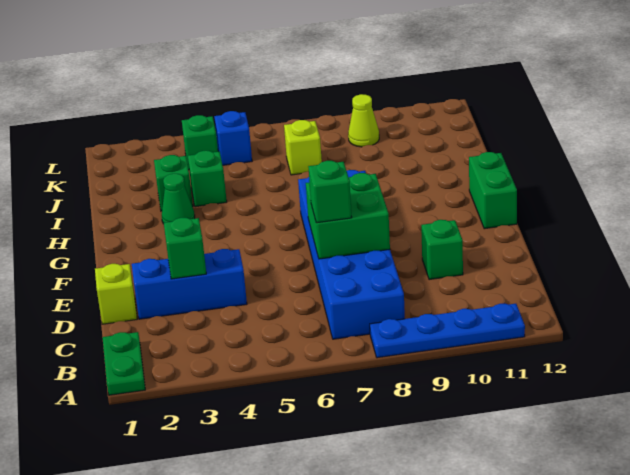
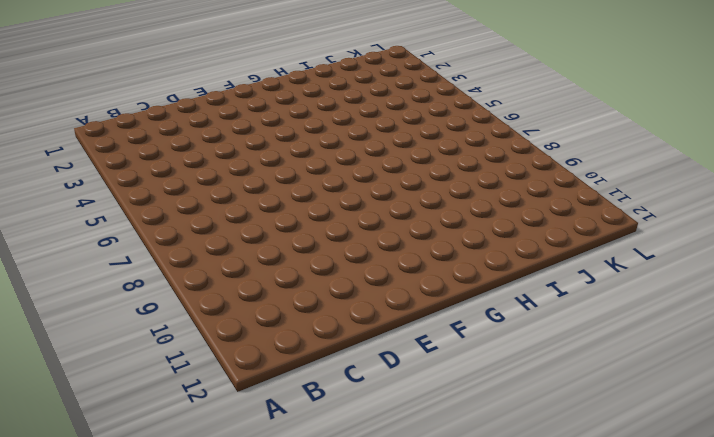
none -> green 1x2 plate [103,332,145,395]
none -> blue 1x4 plate [370,304,525,358]
none -> blue 2x6 brick [298,170,405,339]

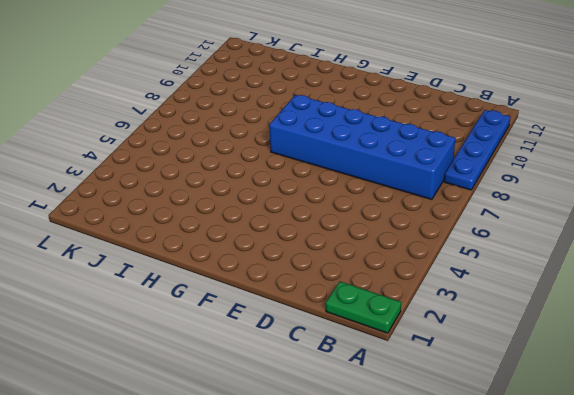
none -> lime 1x1 brick [95,264,137,324]
none -> blue 1x3 brick [132,249,247,319]
none -> green 1x1 brick [421,220,463,280]

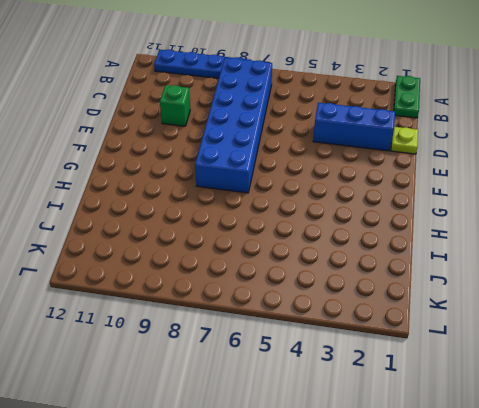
lime 1x1 plate [391,127,418,154] -> lime 1x1 brick [95,264,137,324]
none -> green 1x2 brick [469,152,517,229]
none -> green 1x1 cone [162,174,195,224]
none -> green 1x1 brick [154,155,193,211]

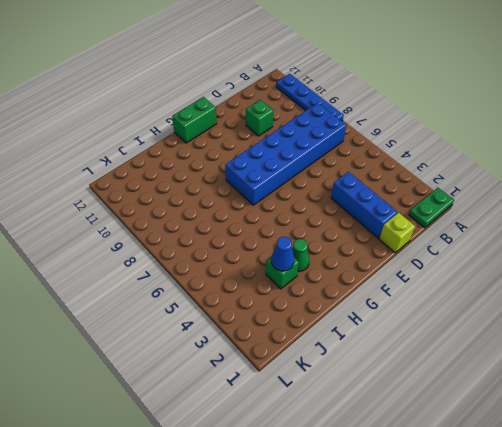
blue 1x1 cone [271,237,294,271] -> none
none -> green 1x1 brick [188,151,227,207]
none -> lime 1x1 brick [284,120,322,175]
none -> green 1x1 brick [182,115,218,170]

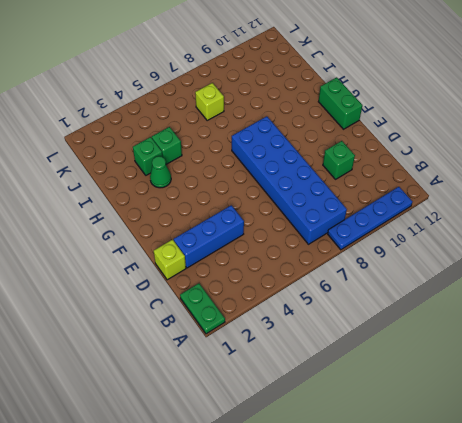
none -> green 1x1 brick [182,115,218,170]
none -> blue 1x1 brick [214,111,252,165]
none -> lime 1x1 cone [348,94,379,147]

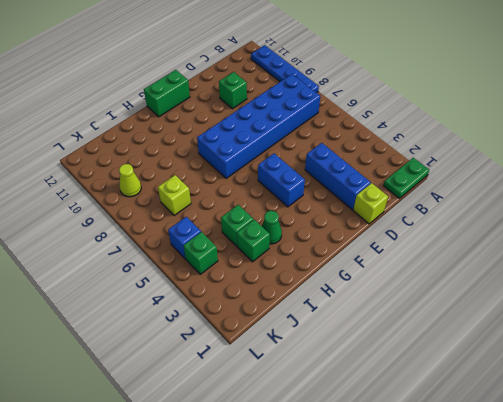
blue 1x2 brick [258,154,305,207] -> none
none -> green 1x1 brick [164,218,206,279]
none -> green 2x2 brick [306,173,390,259]
none -> green 1x1 brick [308,161,352,223]

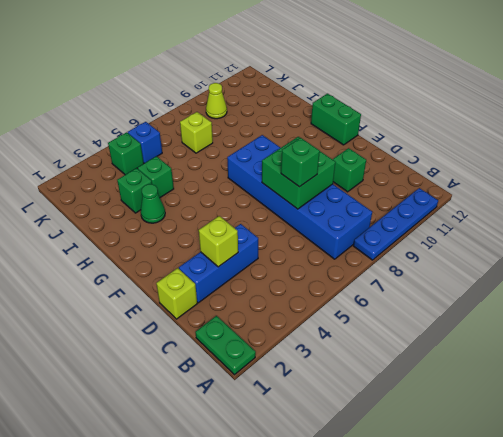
lime 1x1 brick [199,216,238,267] -> green 1x1 brick [164,218,206,279]

